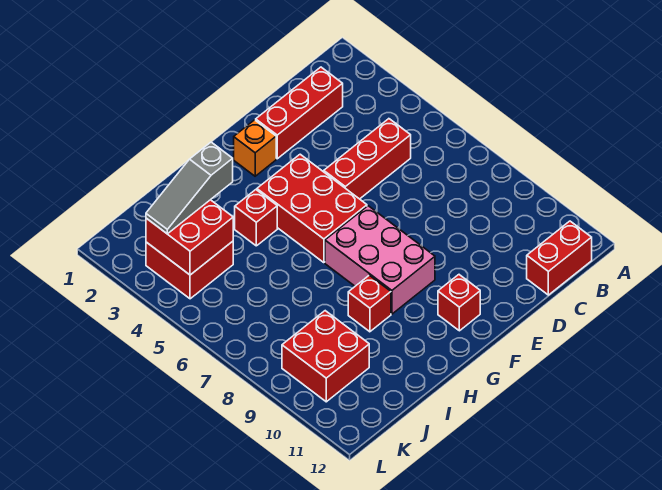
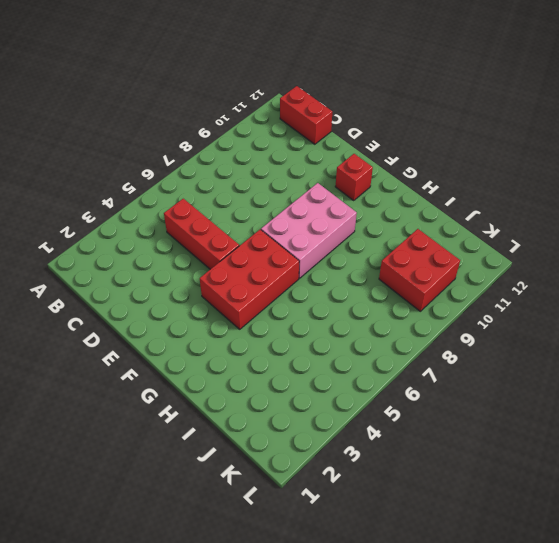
none -> red 1x3 brick [256,67,343,159]
none -> orange 1x1 brick [234,120,276,176]
none -> red 1x1 brick [235,190,277,246]

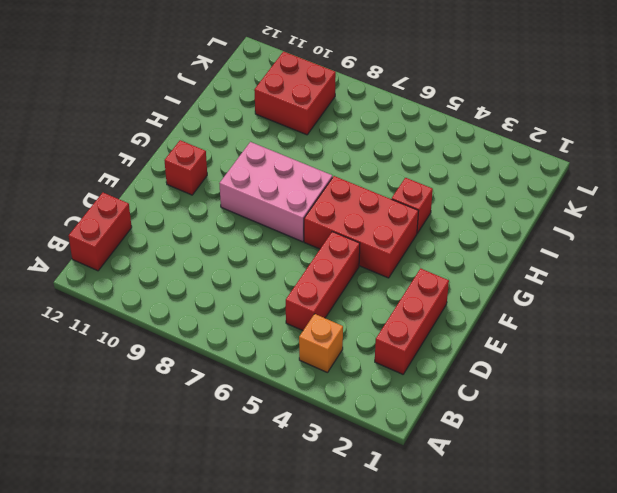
orange 1x1 brick [299,314,343,373] -> orange 1x1 brick moved to [234,120,276,176]
none -> red 1x1 brick [348,275,391,332]
none -> red 2x2 brick [146,241,233,299]
none -> red 2x2 brick [146,200,233,275]

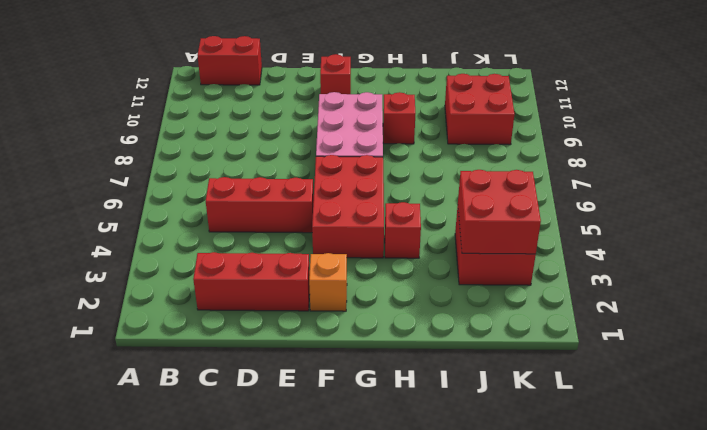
none -> grey 1x3 slope [146,142,233,234]

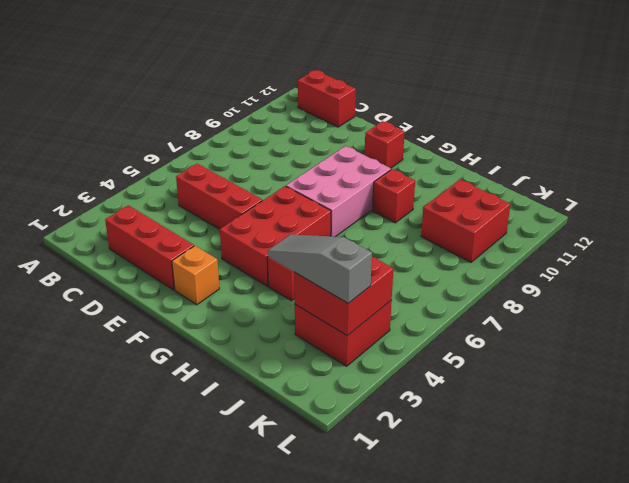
grey 1x3 slope [268,234,372,303] -> grey 1x3 slope turned to [146,142,233,234]

